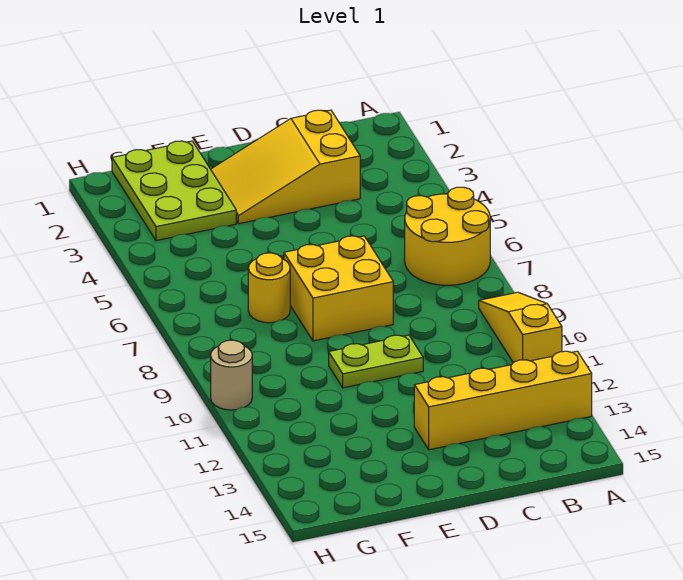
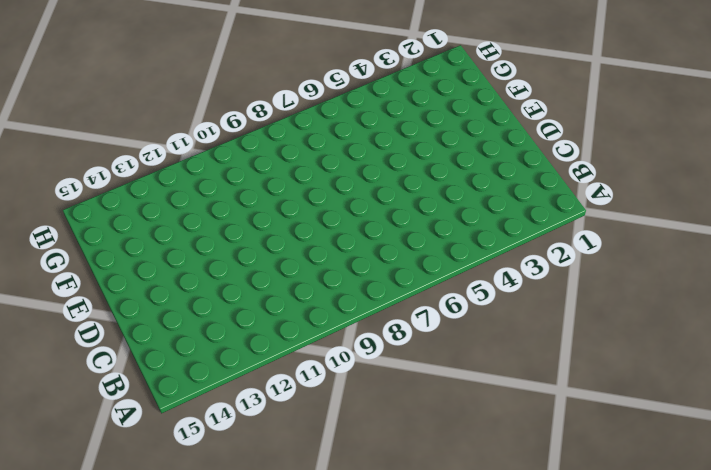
none -> yellow 2x2 round brick [405,187,490,285]
none -> yellow 1x3 slope [479,292,562,363]

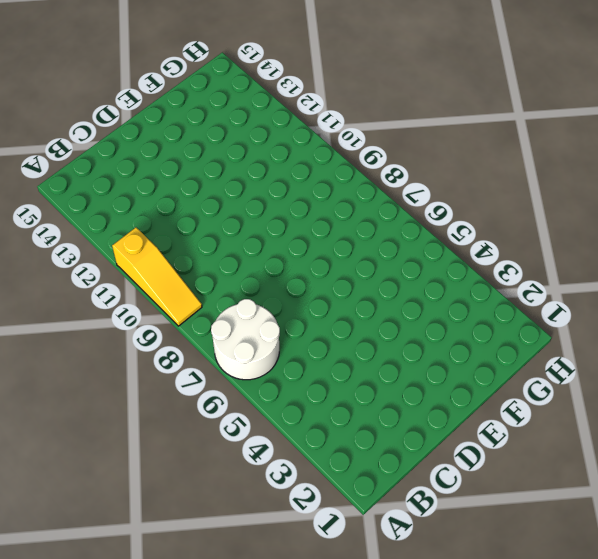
white 2x2 round brick [211,299,280,380] -> yellow 2x2 round brick [405,187,490,285]
none -> yellow 1x4 brick [414,351,592,450]
none -> yellow 2x3 slope [211,110,360,224]

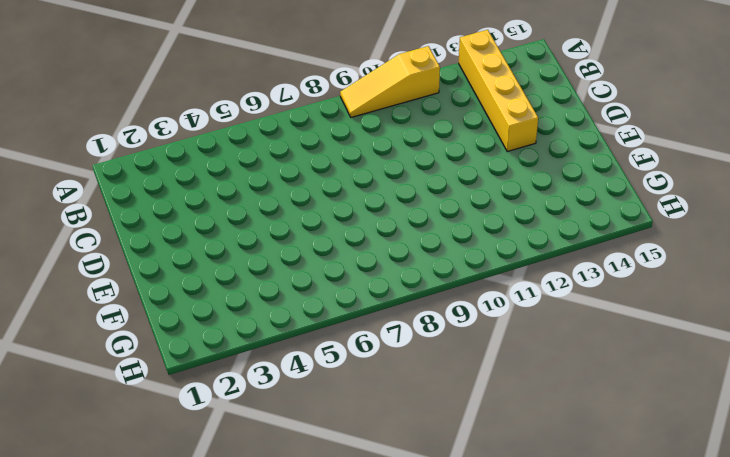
none -> yellow 2x2 round brick [405,187,490,285]
none -> yellow 2x3 slope [211,110,360,224]

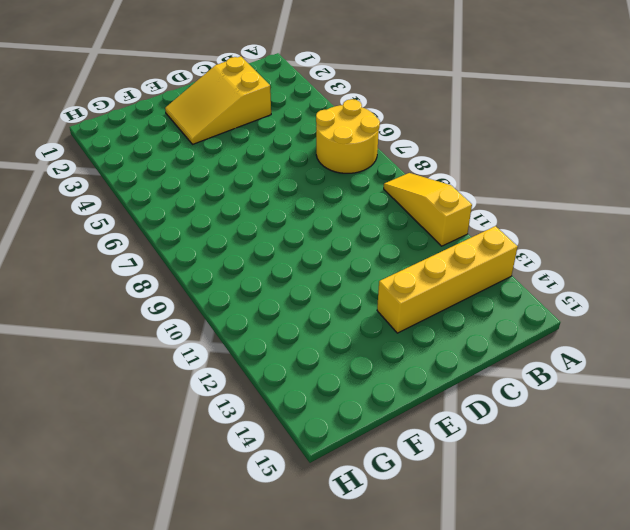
none -> yellow 2x2 brick [284,236,393,341]
none -> lime 1x2 plate [329,335,423,388]

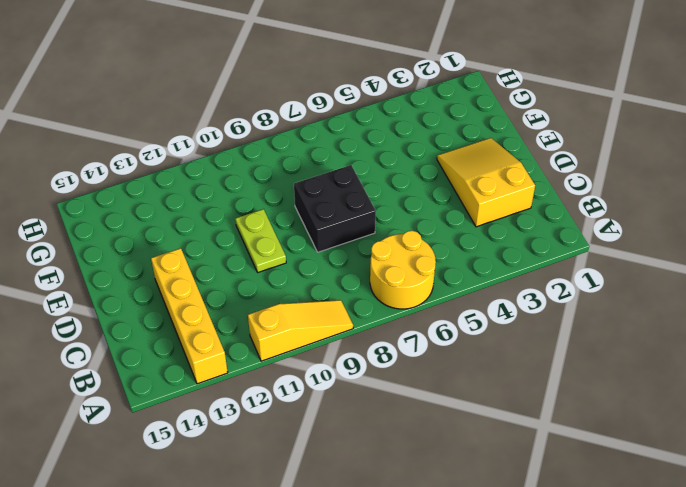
black 2x2 brick [294,165,376,252] -> yellow 2x2 brick [284,236,393,341]
none -> lime 2x3 plate [112,141,236,241]
none -> yellow 1x1 round brick [248,253,290,323]

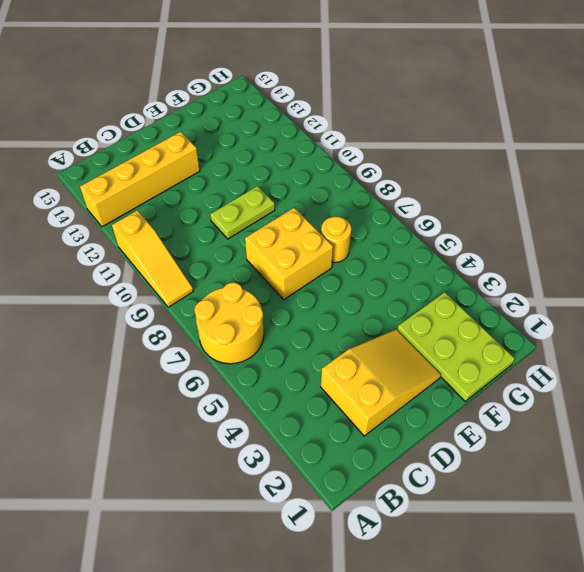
none -> tan 1x1 round brick [211,340,252,410]

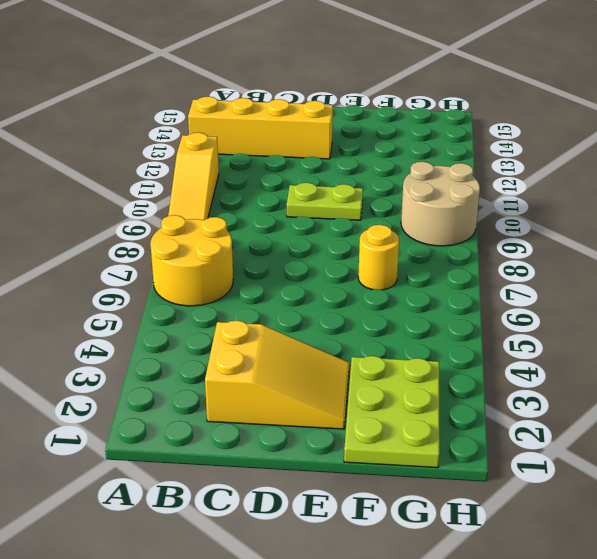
tan 2x2 round brick [401,162,480,246] -> tan 1x1 round brick [211,340,252,410]
none -> yellow 2x2 brick [284,236,393,341]

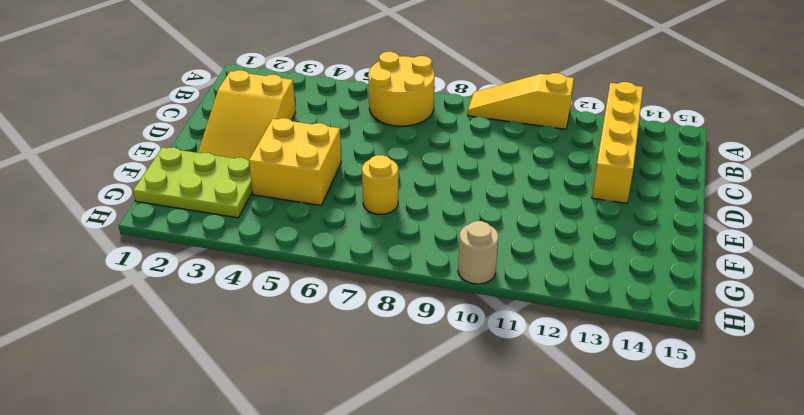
yellow 2x2 brick [249,118,341,205] -> yellow 2x2 brick moved to [284,236,393,341]
none -> lime 1x2 plate [329,335,423,388]

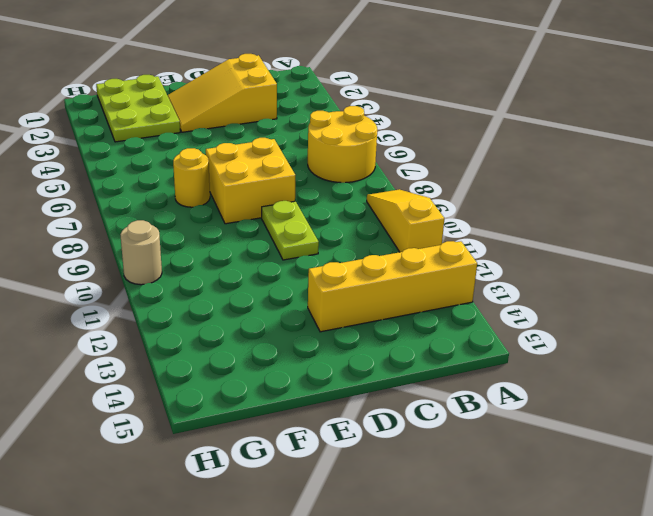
lime 1x2 plate [262,201,319,260] -> lime 1x2 plate turned to [329,335,423,388]

